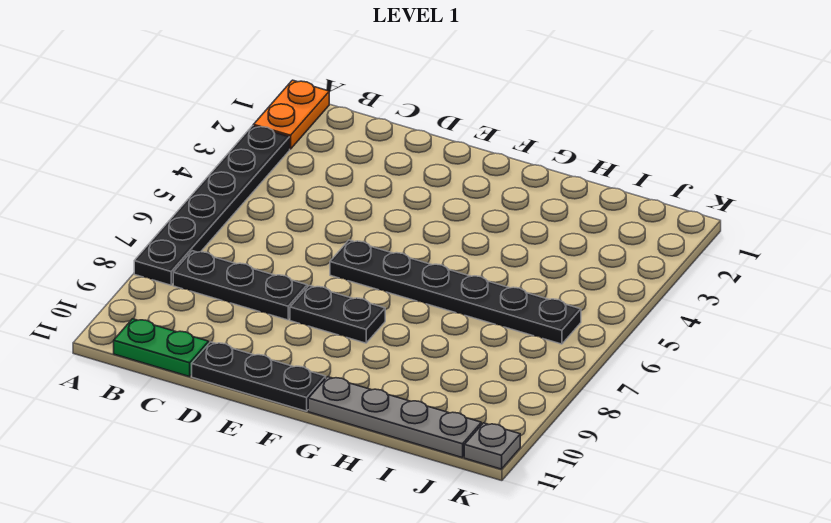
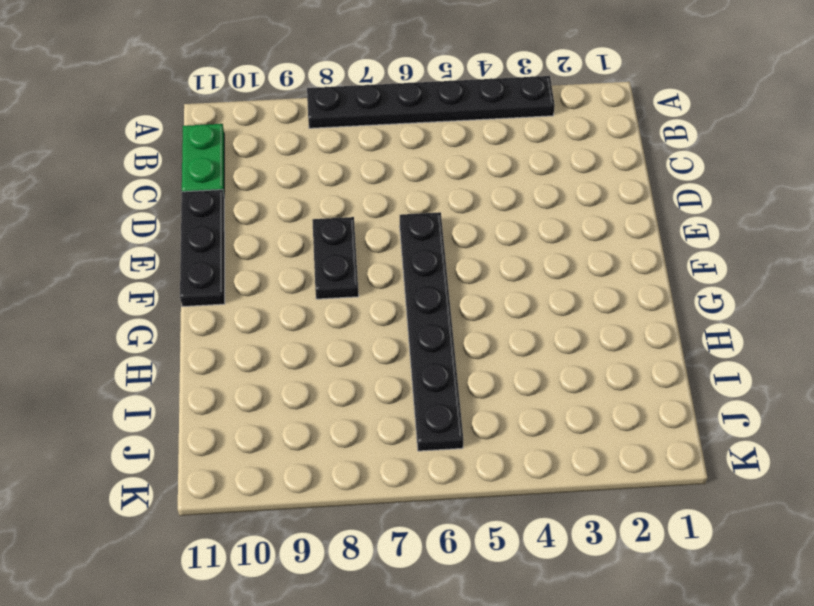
none -> orange 1x2 plate [253,80,329,149]
none -> black 1x3 plate [173,251,307,320]

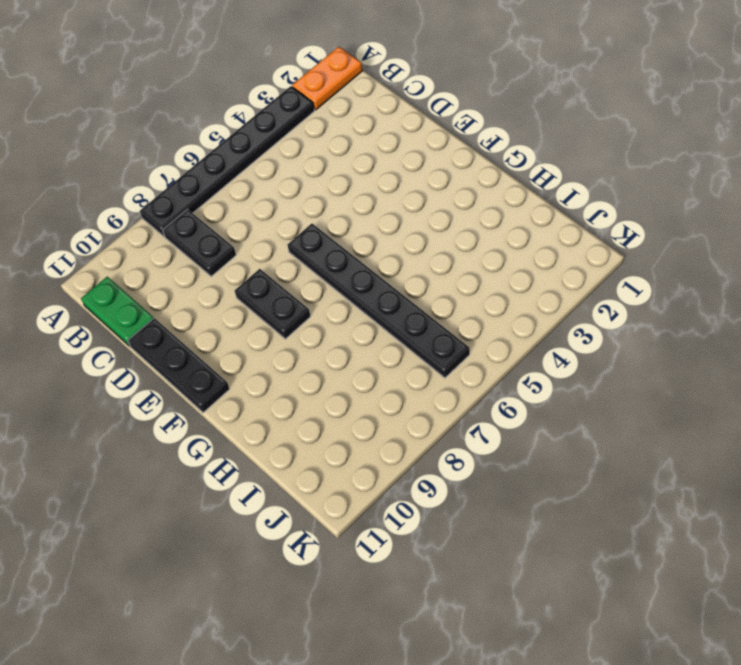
black 1x2 plate [163,209,236,277] -> black 1x3 plate [173,251,307,320]
none -> grey 1x4 plate [308,377,481,458]
none -> grey 1x1 plate [464,423,520,469]

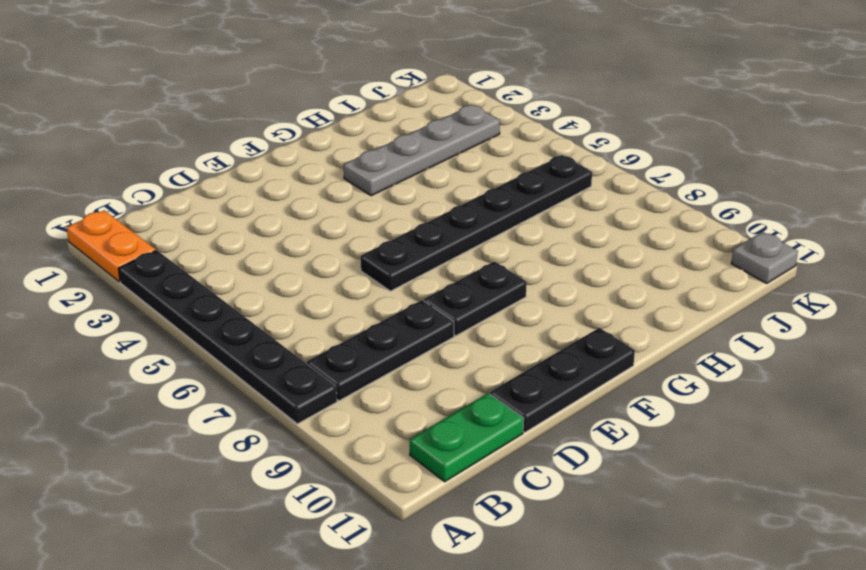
grey 1x4 plate [344,105,500,196] -> grey 1x4 plate moved to [308,377,481,458]

